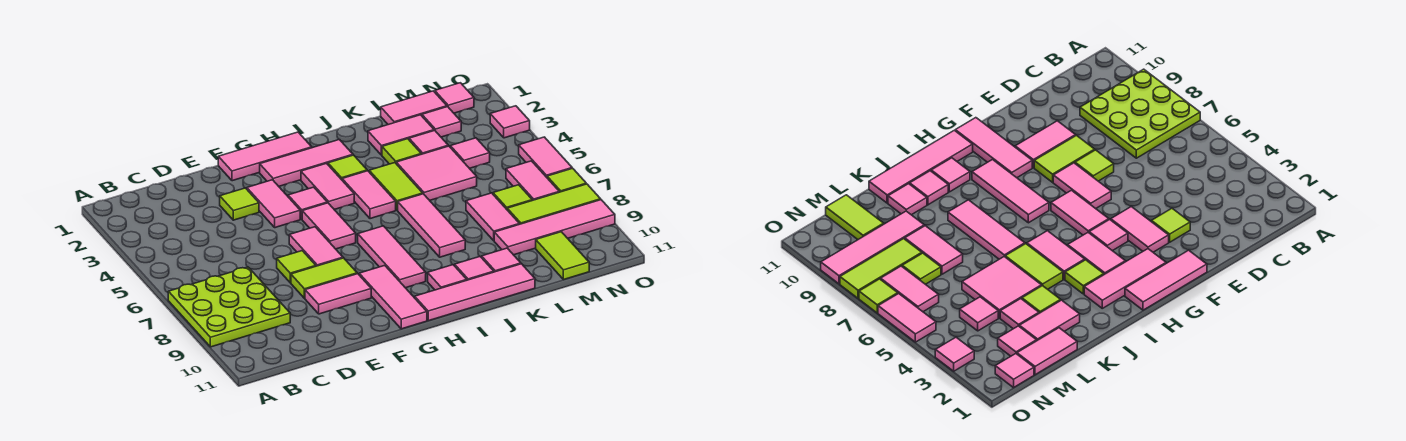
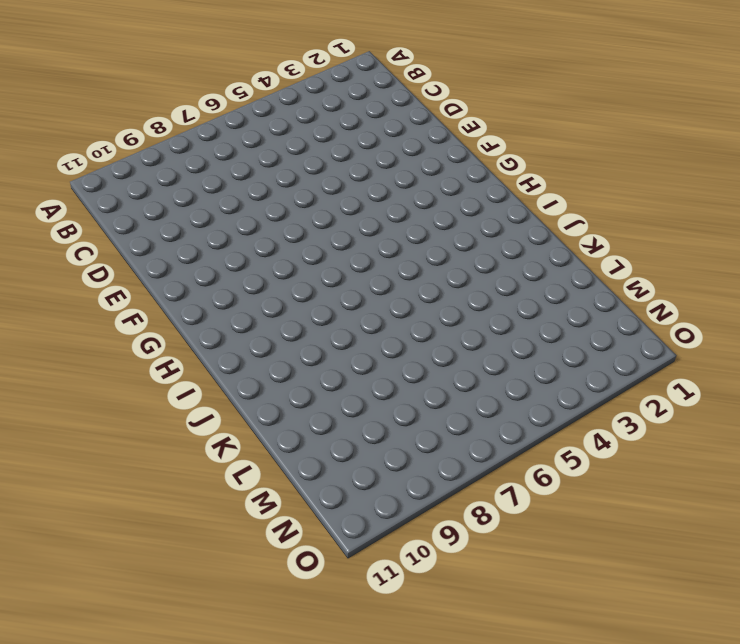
none -> lime 3x3 plate [168,267,290,347]
none -> lime 1x1 tile [220,188,259,220]
none -> lime 1x1 tile [277,251,316,283]
none -> lime 1x2 tile [291,258,357,298]

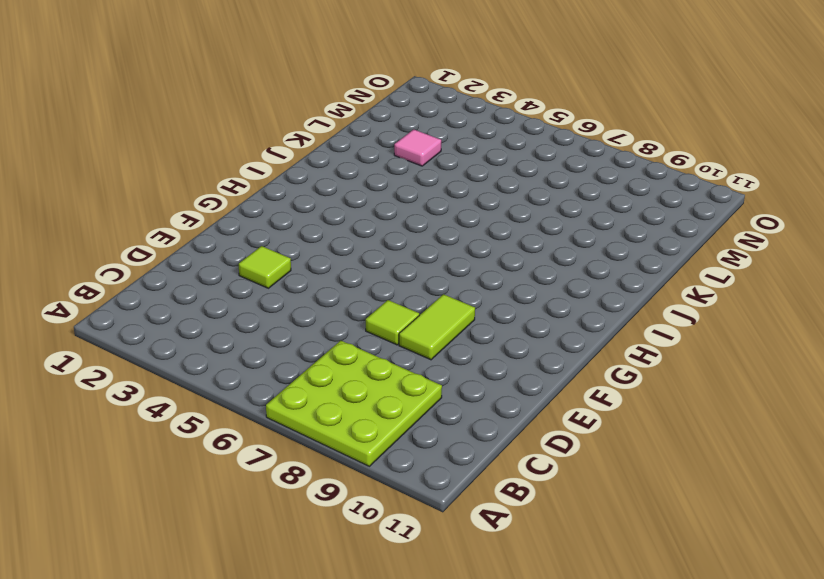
none -> pink 1x2 tile [305,274,371,314]
none -> pink 1x3 tile [218,132,312,181]
none -> pink 1x2 tile [247,180,300,228]
none -> pink 1x2 tile [289,227,343,266]

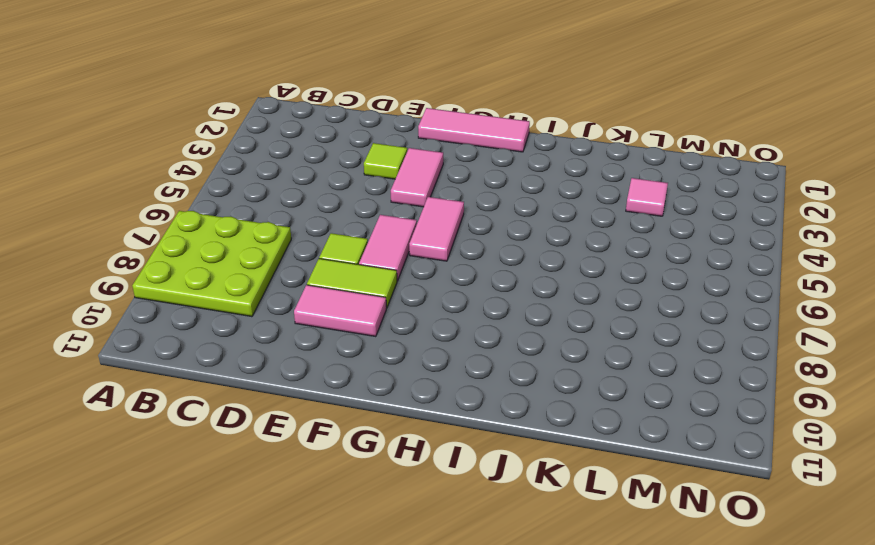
none -> pink 1x3 tile [260,140,353,186]
none -> pink 1x1 tile [288,187,327,219]
none -> pink 1x3 tile [359,266,427,329]
none -> pink 1x2 tile [301,163,354,210]

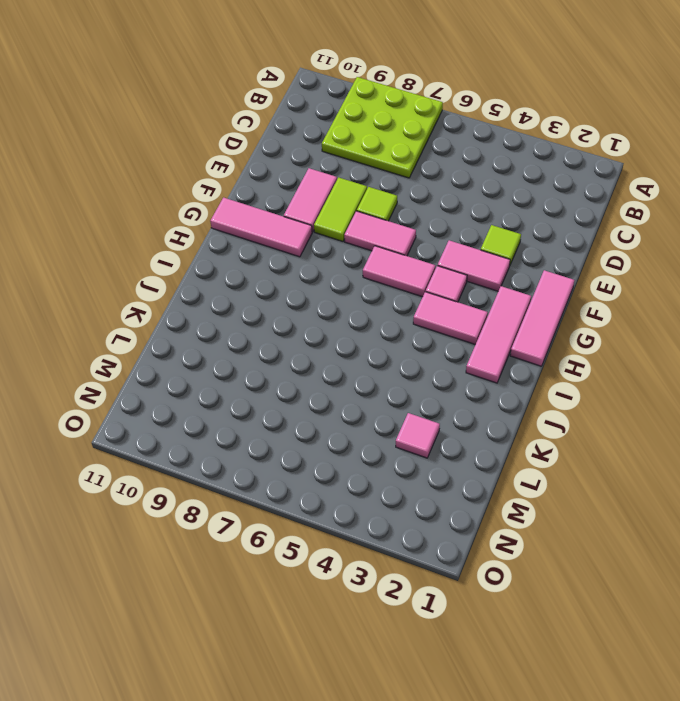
none -> pink 1x3 tile [358,226,426,288]
none -> pink 1x4 tile [415,264,535,321]
none -> lime 1x1 tile [328,155,367,180]
none -> pink 1x2 tile [342,171,396,219]

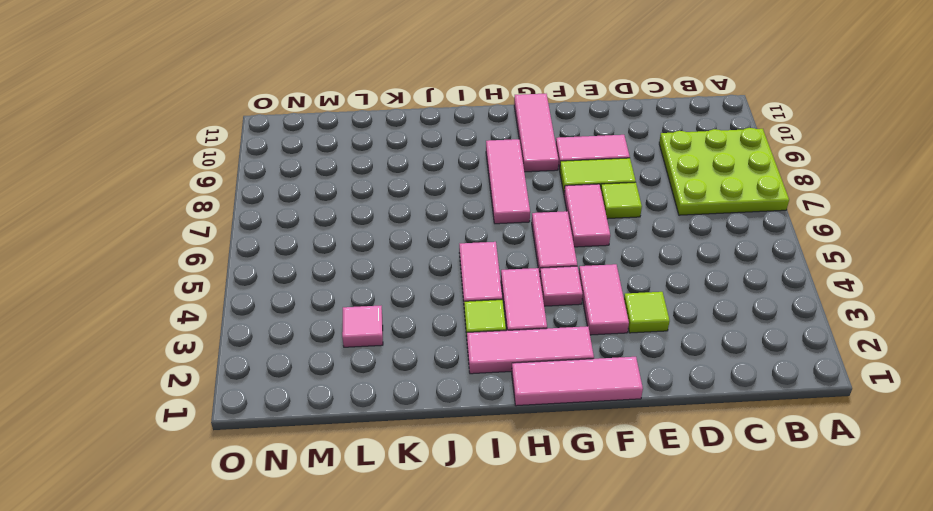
none -> pink 1x4 tile [415,264,535,321]
none -> pink 1x1 tile [428,265,467,290]
none -> lime 1x2 tile [369,163,423,210]
none -> pink 1x3 tile [398,194,465,257]

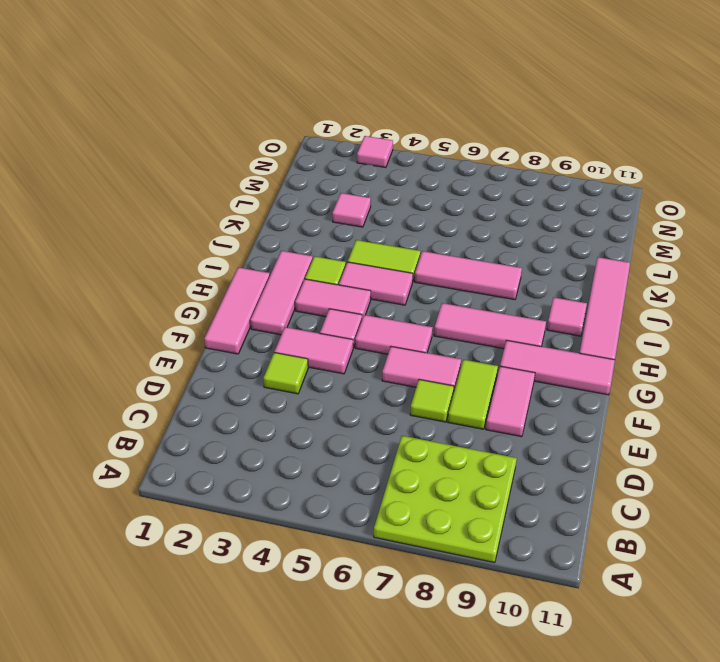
none -> pink 1x1 tile [455,256,494,280]
none -> pink 1x2 tile [368,115,434,155]
none -> lime 1x1 tile [382,139,421,164]
none -> pink 2x2 tile [396,146,477,200]

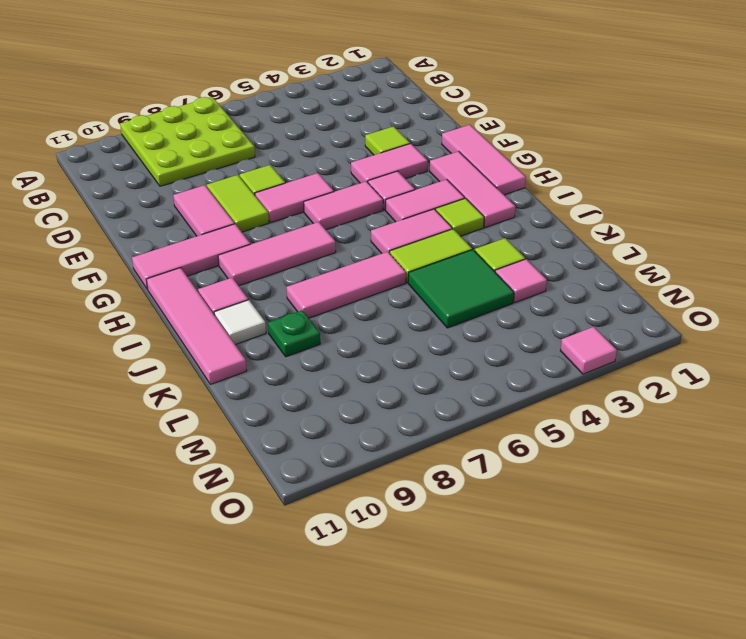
white 1x1 tile [214,300,266,345] -> pink 1x1 tile [455,256,494,280]
green 2x2 tile [408,250,514,328] -> pink 2x2 tile [396,146,477,200]
green 1x1 plate [268,310,320,357] -> none
none -> pink 1x2 tile [368,115,434,155]
none -> pink 1x1 tile [482,248,521,272]
none -> pink 1x2 tile [381,91,447,125]
none -> pink 1x2 tile [466,193,519,241]

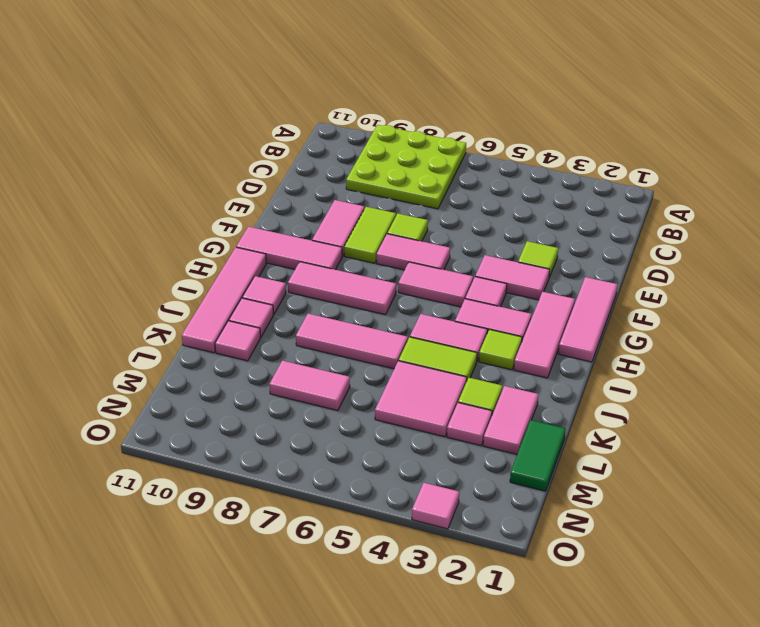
green 1x2 tile [510,420,566,491] -> pink 1x2 tile [381,91,447,125]
none -> pink 1x4 tile [494,200,615,255]
none -> pink 1x1 tile [422,107,461,137]
none -> pink 1x1 tile [450,138,490,168]
none -> lime 1x1 tile [493,185,532,209]

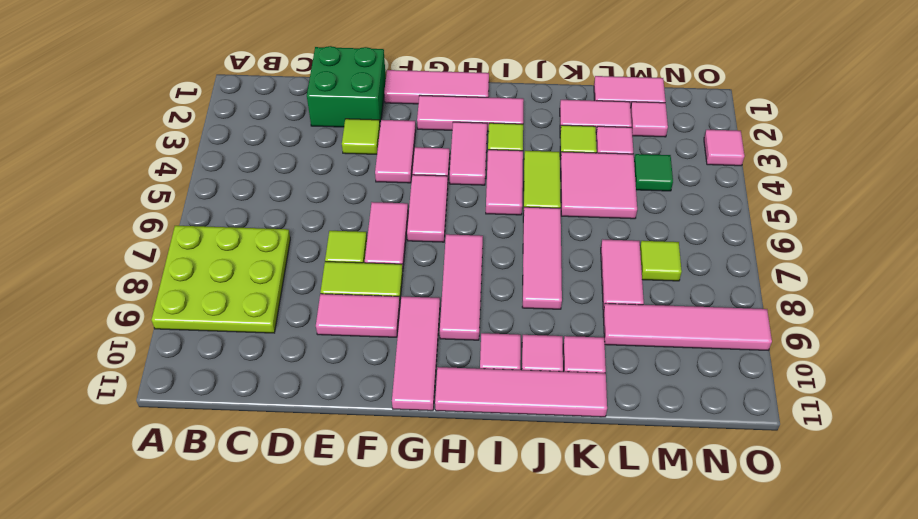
green 2x2 brick [307,46,386,127] -> none
green 1x1 tile [634,154,673,191] -> pink 1x1 tile [450,138,490,168]
none -> lime 1x3 tile [507,184,601,224]
none -> lime 1x2 tile [536,232,589,280]
none -> pink 1x1 tile [435,83,474,113]
none -> pink 1x2 tile [506,161,559,200]

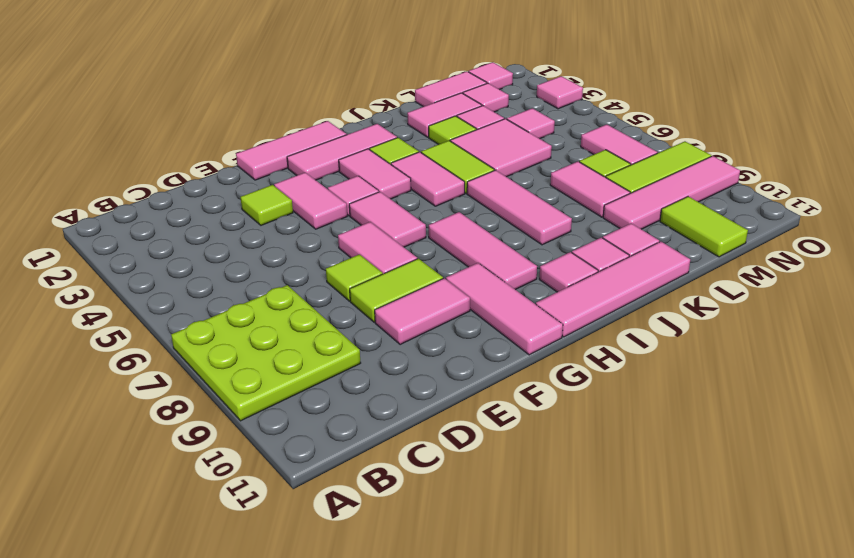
none -> pink 1x2 tile [519,137,572,177]
none -> lime 1x1 tile [547,168,586,192]

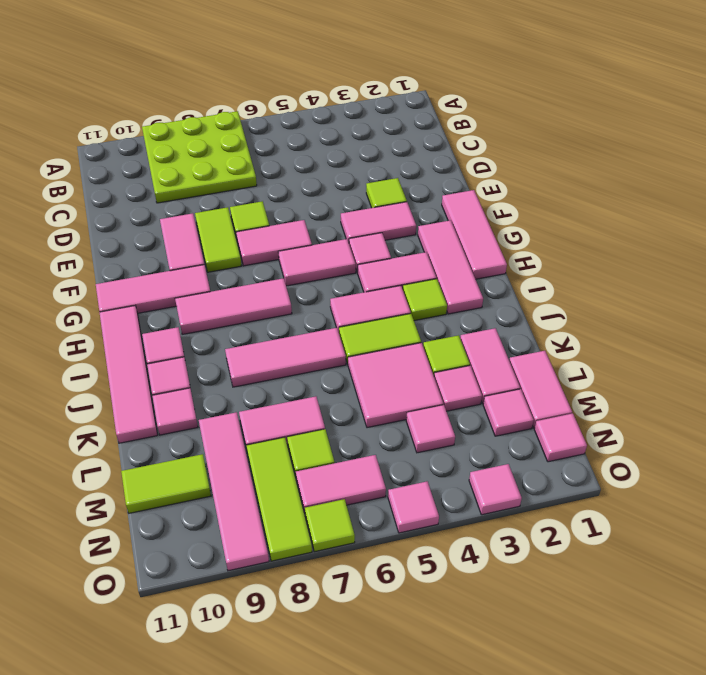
pink 1x1 tile [388,481,439,533] -> pink 1x2 tile [519,137,572,177]

